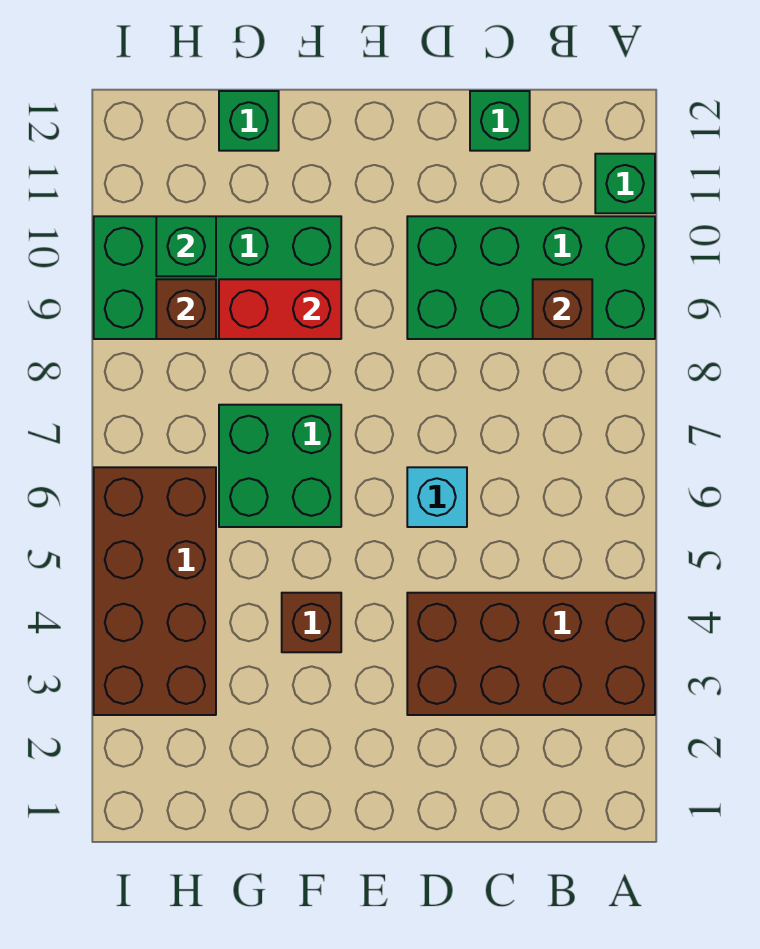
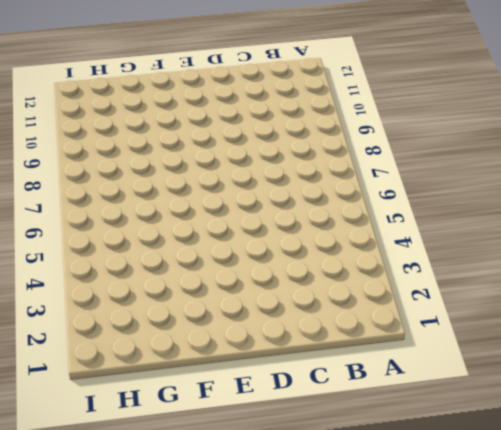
none -> brown 2x4 brick [407,593,655,715]
none -> green 2x4 brick [407,216,655,339]
none -> green 1x1 brick [595,154,655,213]

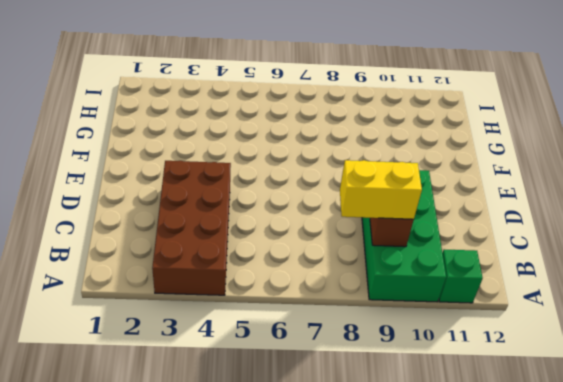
yellow 1x2 brick [340,160,422,219] -> none
none -> green 1x1 brick [470,91,530,151]
none -> cyan 1x1 brick [407,467,467,527]
none -> brown 1x1 brick [282,593,341,652]

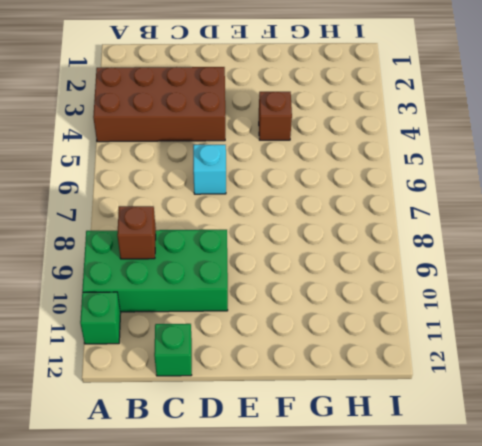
none -> green 2x2 brick [219,405,341,527]
none -> green 2x4 brick [94,216,341,339]
none -> green 1x1 brick [219,91,279,151]

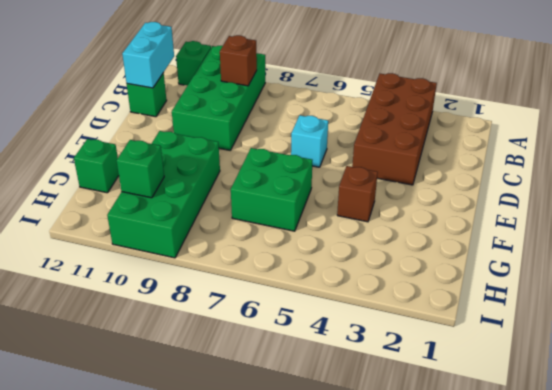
cyan 1x2 brick [122,22,174,88] -> none
none -> brown 2x4 brick [94,467,216,715]
none -> red 1x2 brick [219,279,341,339]
none -> brown 1x1 brick [156,279,216,339]

